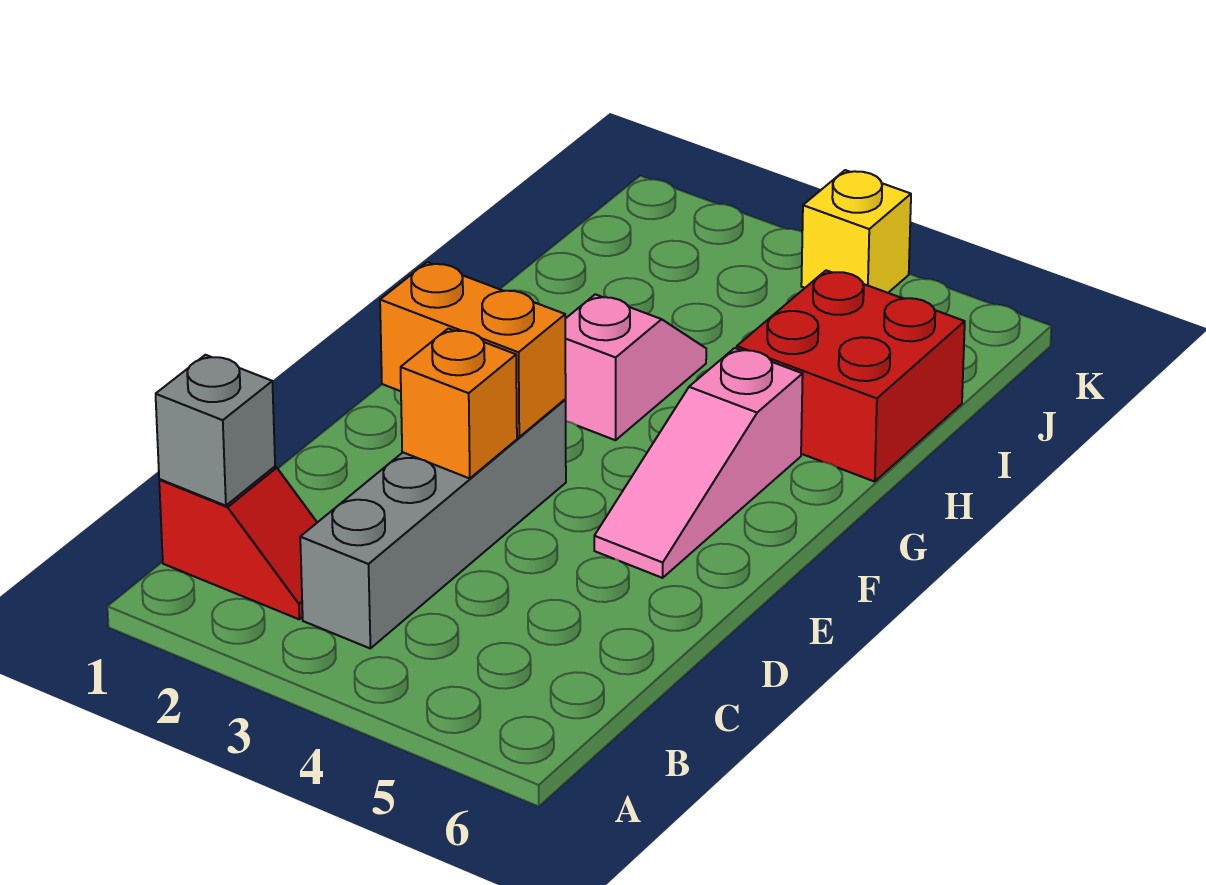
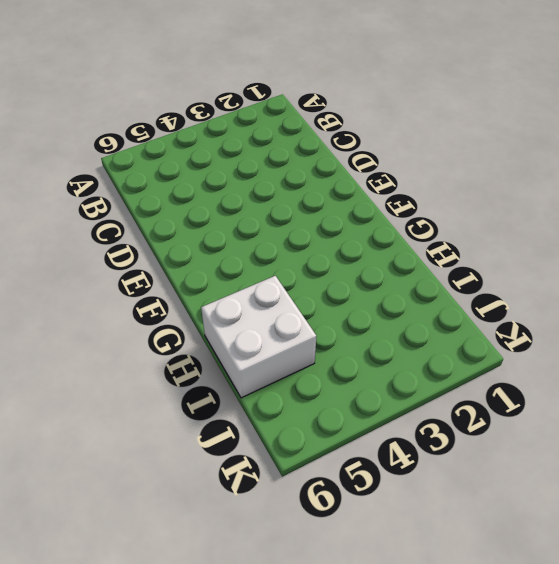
white 2x2 brick [201,276,316,398] -> red 2x2 brick [737,270,965,482]
none -> red 1x2 slope [159,467,317,619]
none -> grey 1x4 brick [300,400,566,648]

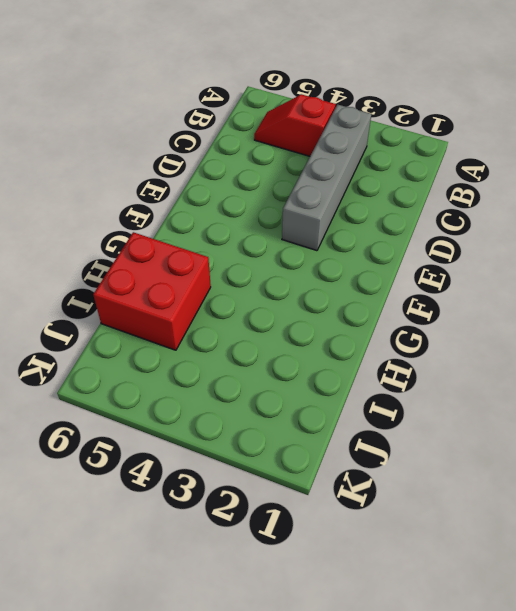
red 1x2 slope [254,94,336,156] -> red 1x2 slope moved to [159,467,317,619]
none -> pink 1x3 slope [594,348,803,578]
none -> pink 1x2 slope [565,294,706,440]

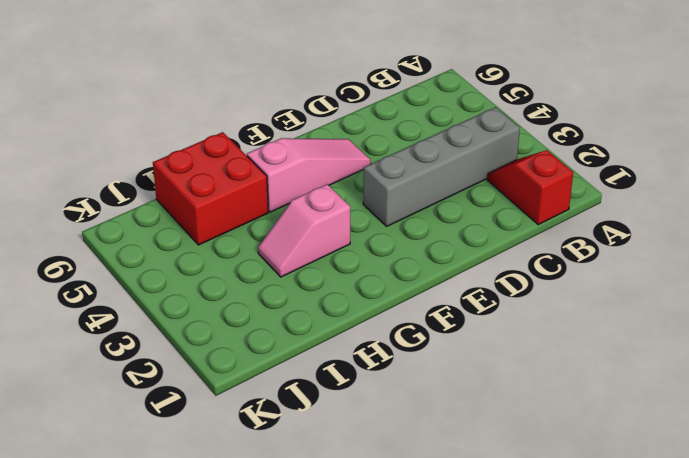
none -> yellow 1x1 brick [801,170,911,293]
none -> grey 1x1 brick [156,355,275,506]

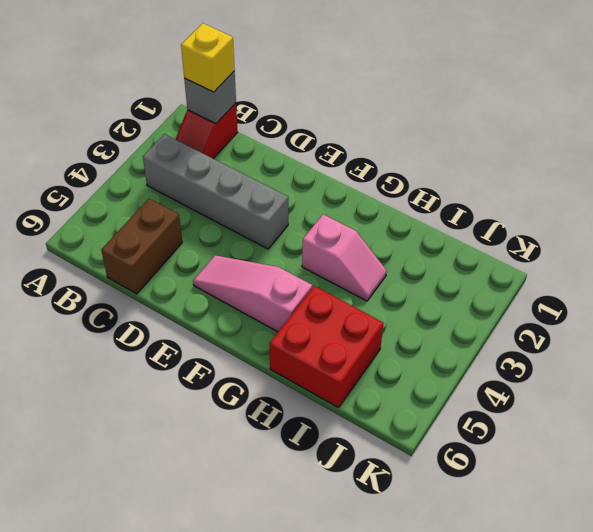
yellow 1x1 brick [181,23,235,92] -> yellow 1x1 brick moved to [801,170,911,293]
brown 1x2 brick [101,199,182,294] -> none
none -> orange 1x1 brick [401,329,517,478]
none -> orange 1x2 brick [380,262,566,437]

